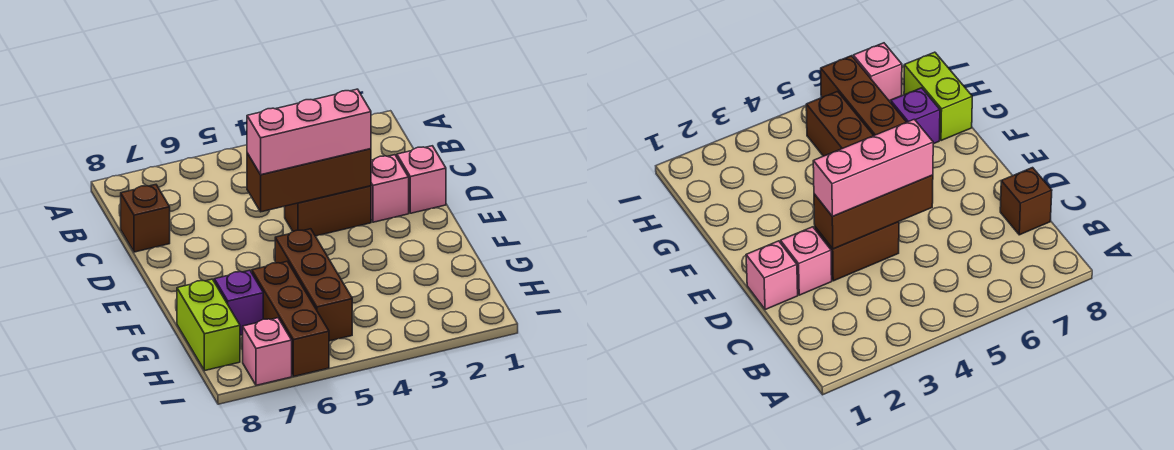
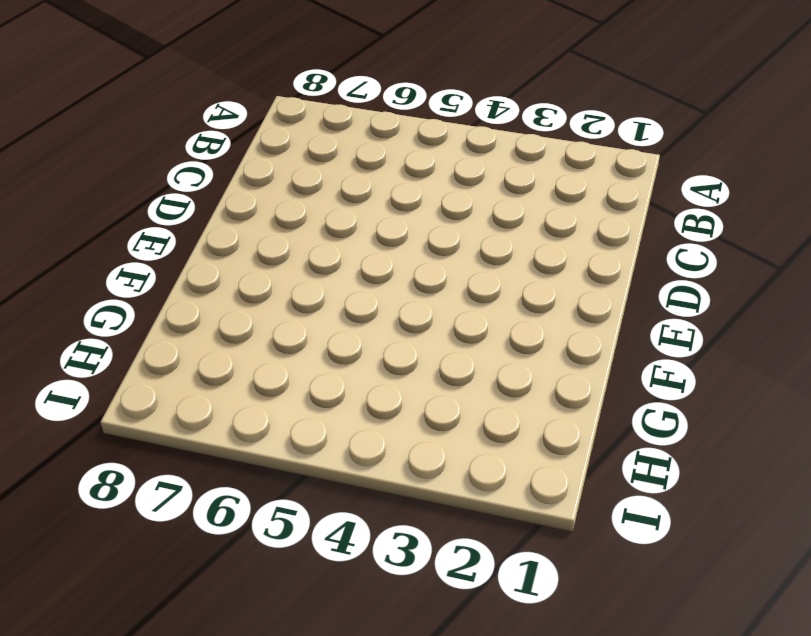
none -> brown 1x1 brick [121,185,170,252]
none -> pink 1x1 brick [397,146,446,213]

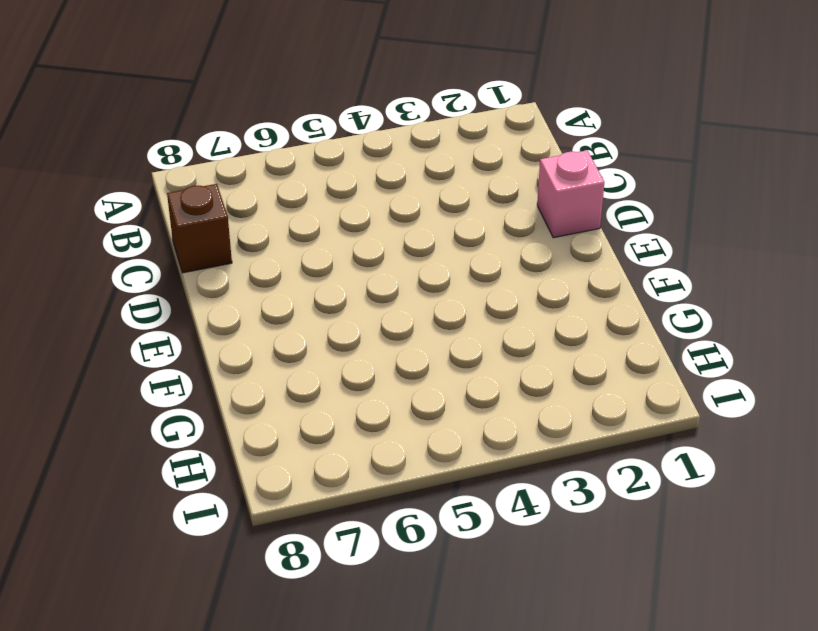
none -> pink 1x1 brick [371,155,409,222]
none -> brown 1x2 brick [285,186,371,236]

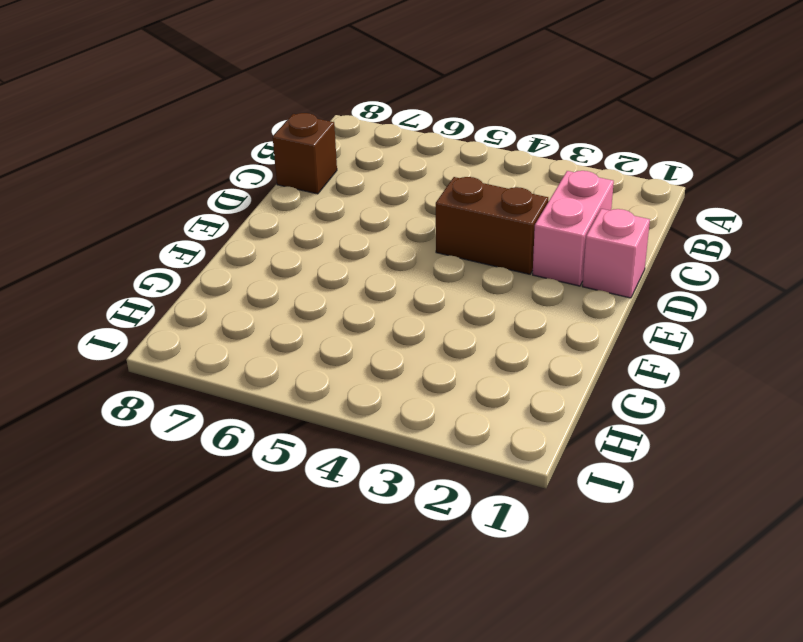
pink 1x2 brick [533,171,614,286] -> pink 1x1 brick [371,155,409,222]
none -> brown 1x3 brick [275,229,352,341]
none -> brown 1x3 brick [252,261,329,376]

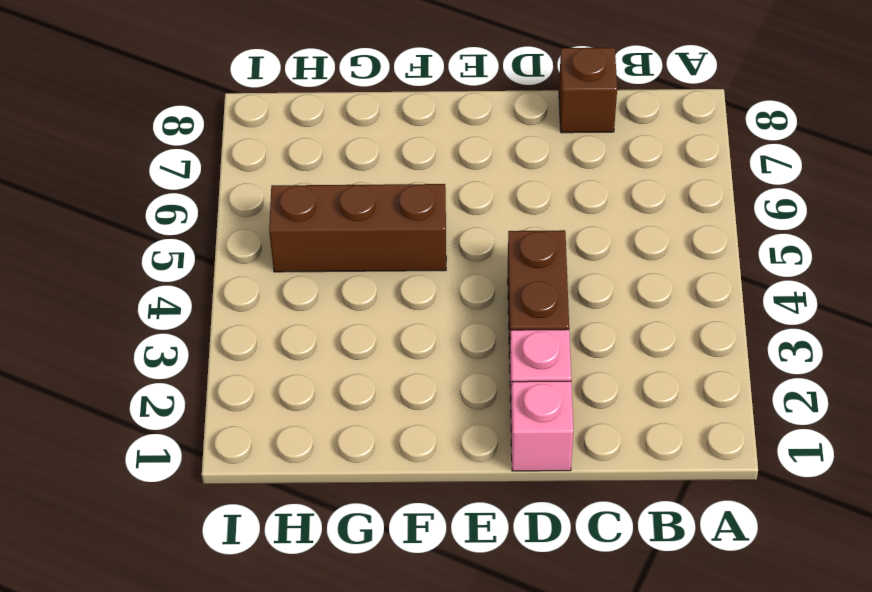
none -> brown 1x3 brick [252,261,329,376]
none -> purple 1x1 brick [214,270,263,335]

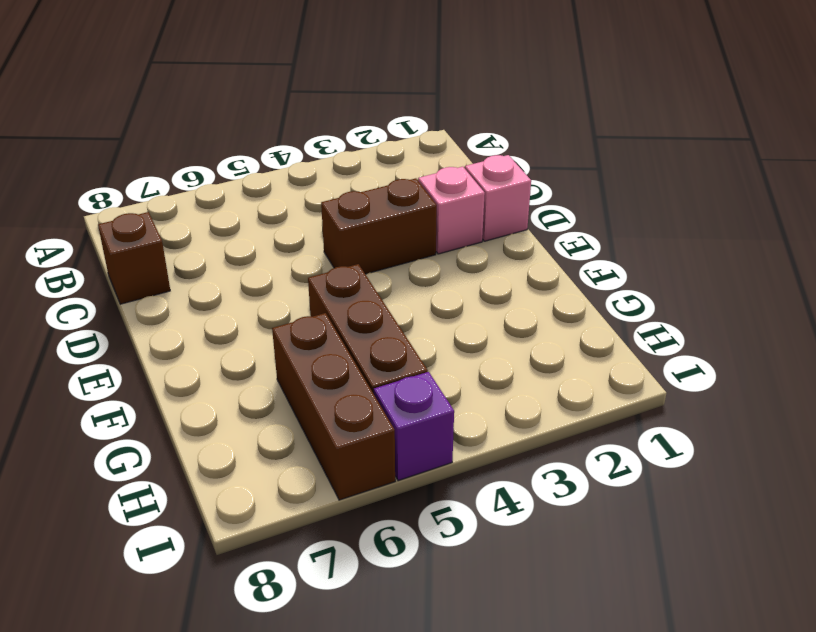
purple 1x1 brick [374,372,454,481] -> purple 1x1 brick moved to [214,270,263,335]
none -> lime 1x2 brick [177,279,240,371]
none -> pink 1x1 brick [243,318,292,385]

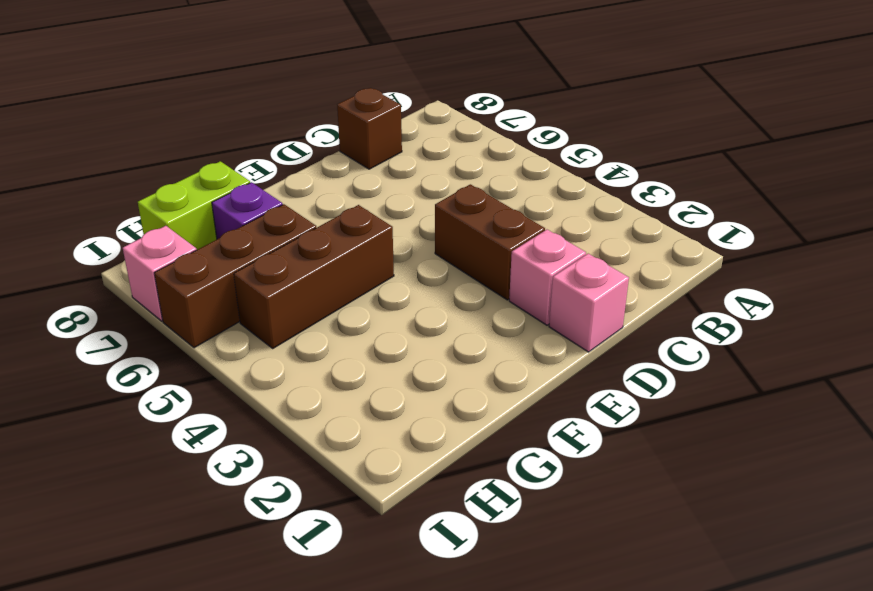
none -> brown 1x3 brick [247,149,371,212]
none -> pink 1x3 brick [247,89,371,175]

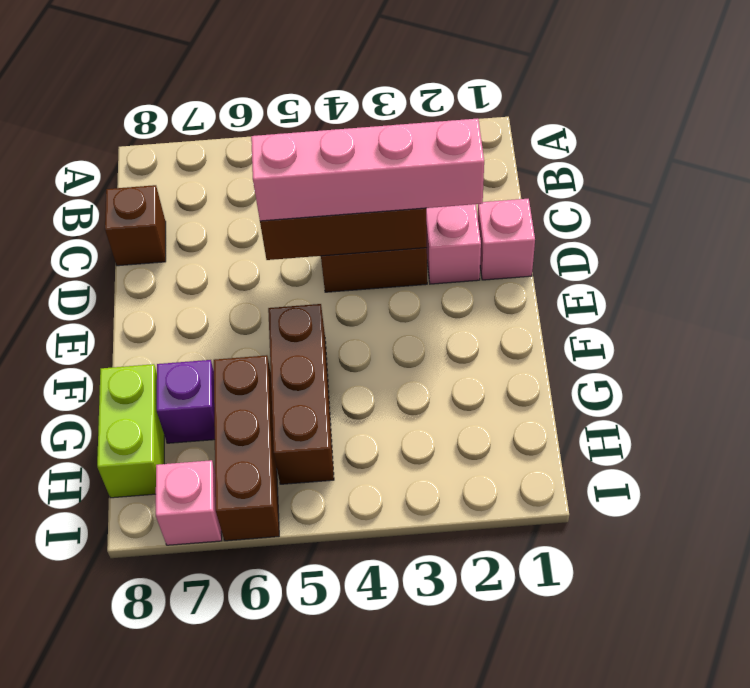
pink 1x4 brick [251,119,484,221] -> pink 1x3 brick [247,89,371,175]

